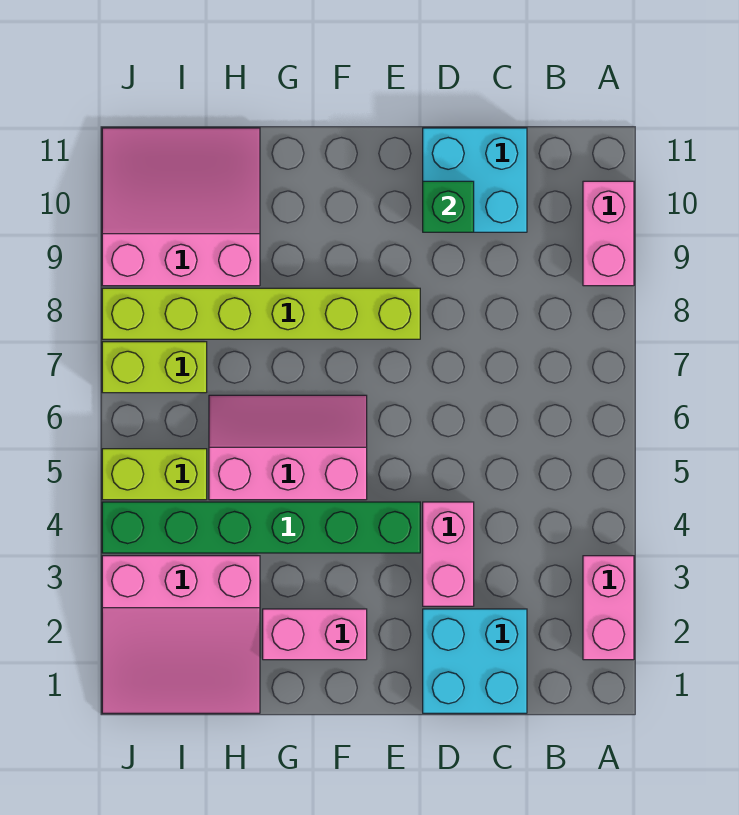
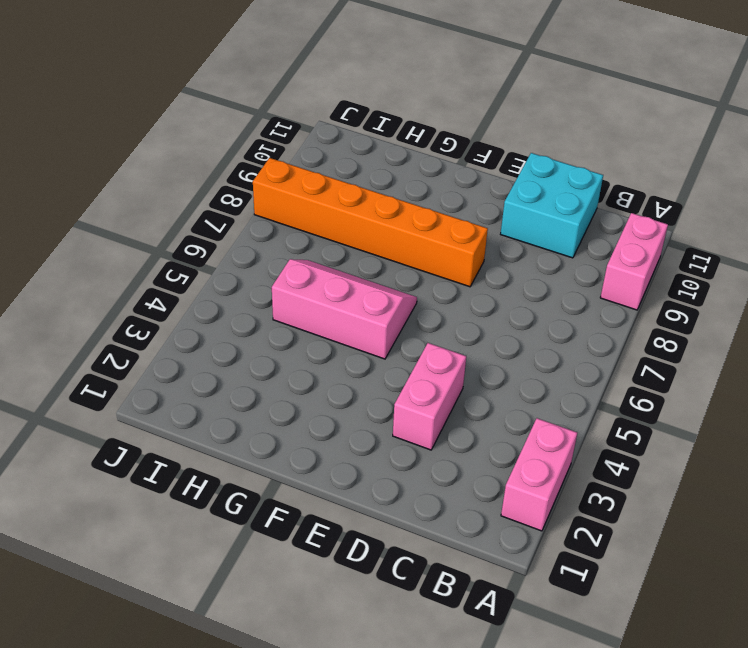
orange 1x6 brick [253,158,488,287] -> lime 1x6 brick [102,288,420,339]
none -> cyan 2x2 brick [423,609,527,713]
none -> green 1x6 brick [102,502,420,553]
none -> pink 1x2 brick [263,609,367,660]

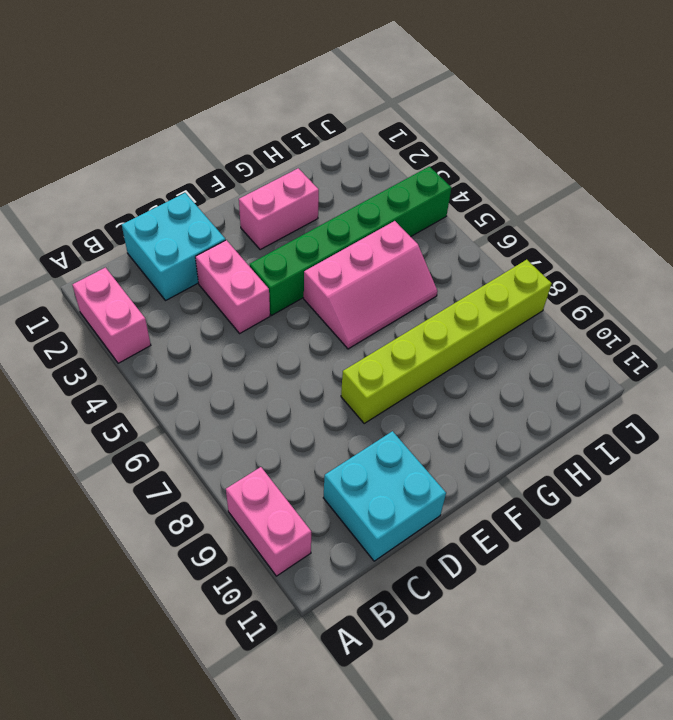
none -> pink 3x3 slope [102,556,260,713]
none -> pink 3x3 slope [102,128,260,286]
none -> lime 1x2 brick [102,449,207,500]

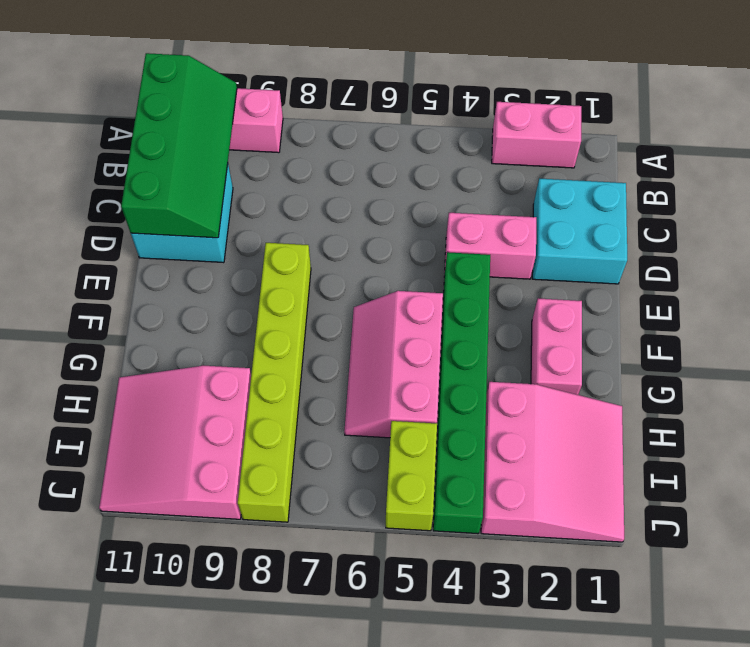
green 2x4 slope [121,53,237,238] -> green 1x1 brick [423,181,474,232]
none -> lime 1x2 brick [102,342,207,393]

